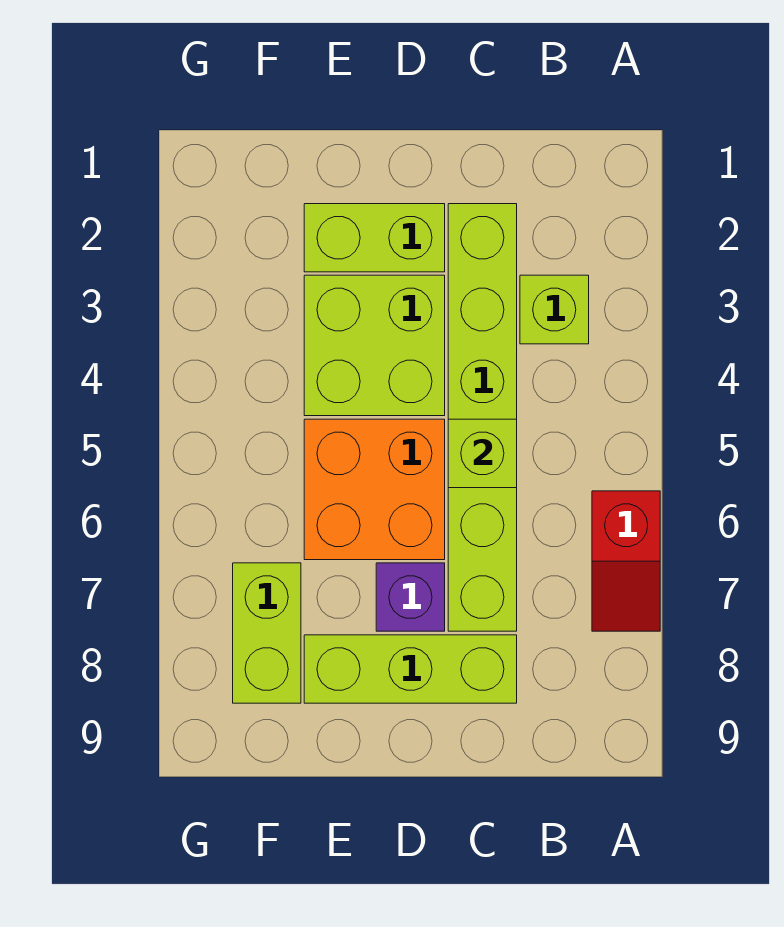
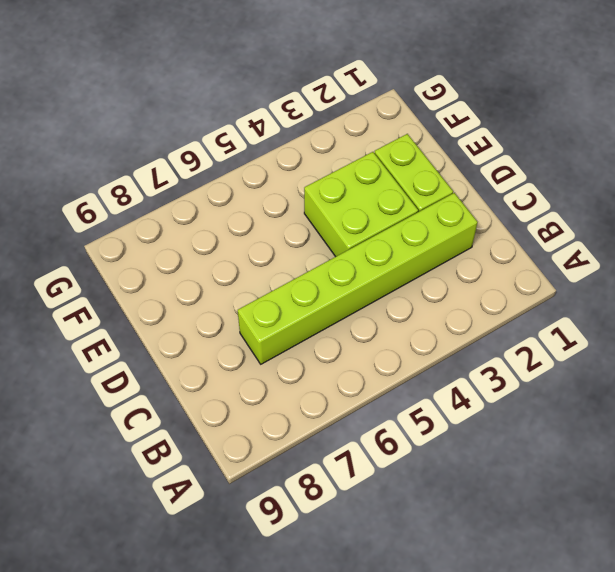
none -> red 1x2 slope [592,491,660,631]
none -> lime 1x1 brick [520,275,589,344]

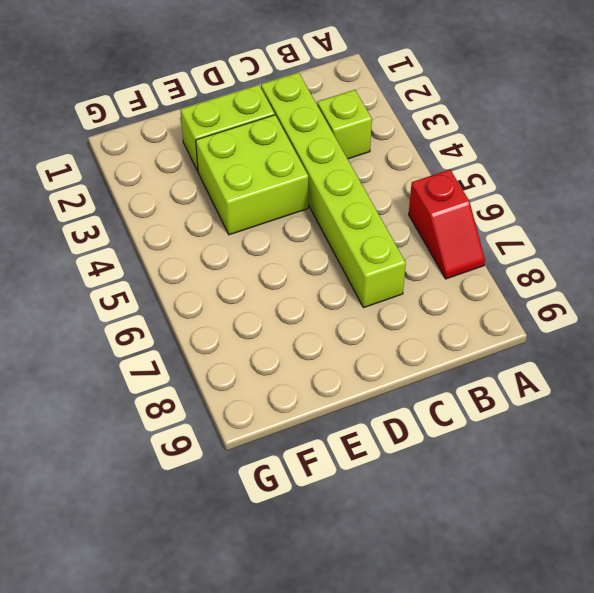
none -> lime 1x3 brick [304,635,517,703]
none -> orange 2x2 brick [304,419,445,560]

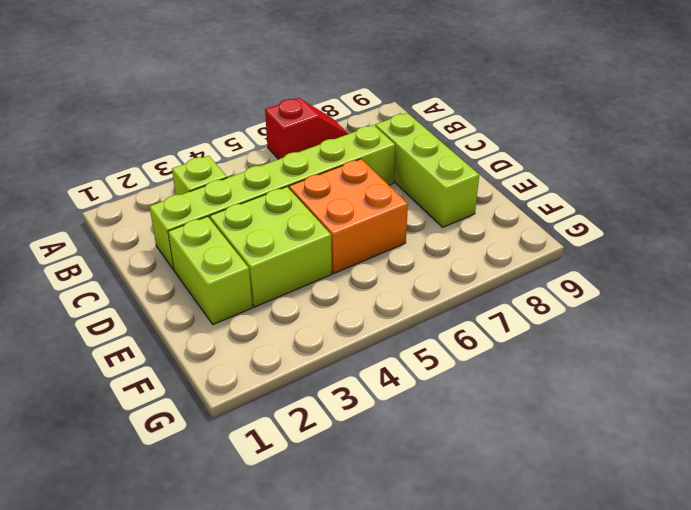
none -> purple 1x1 brick [376,563,445,631]
none -> lime 1x2 brick [233,563,301,703]

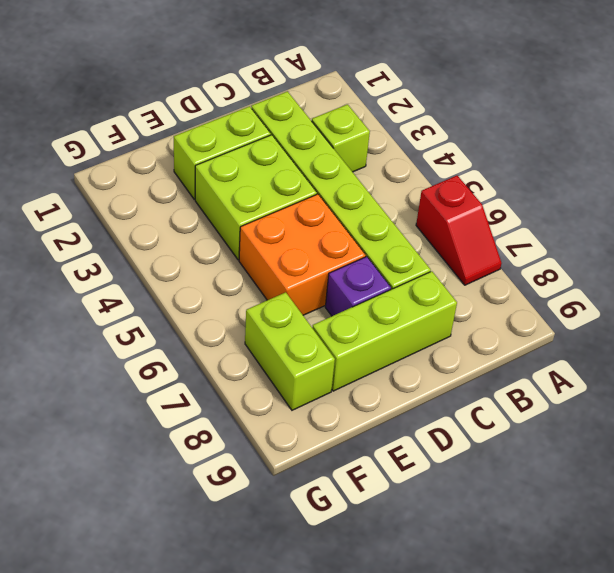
none -> lime 1x1 brick [448,419,517,488]

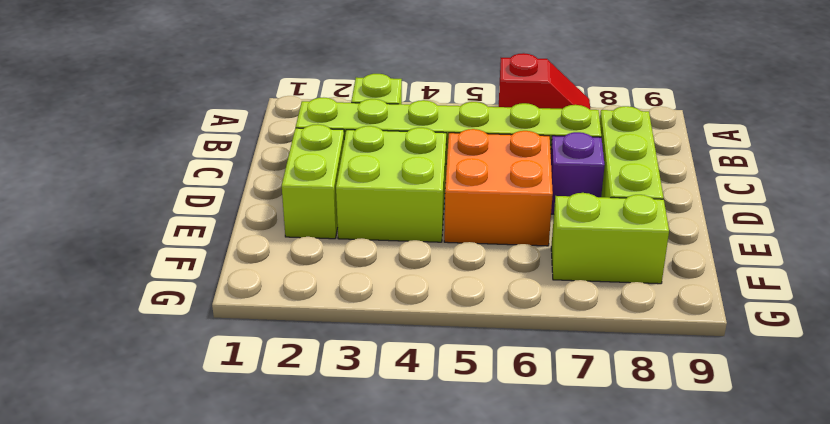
none -> lime 1x1 brick [448,419,517,488]

